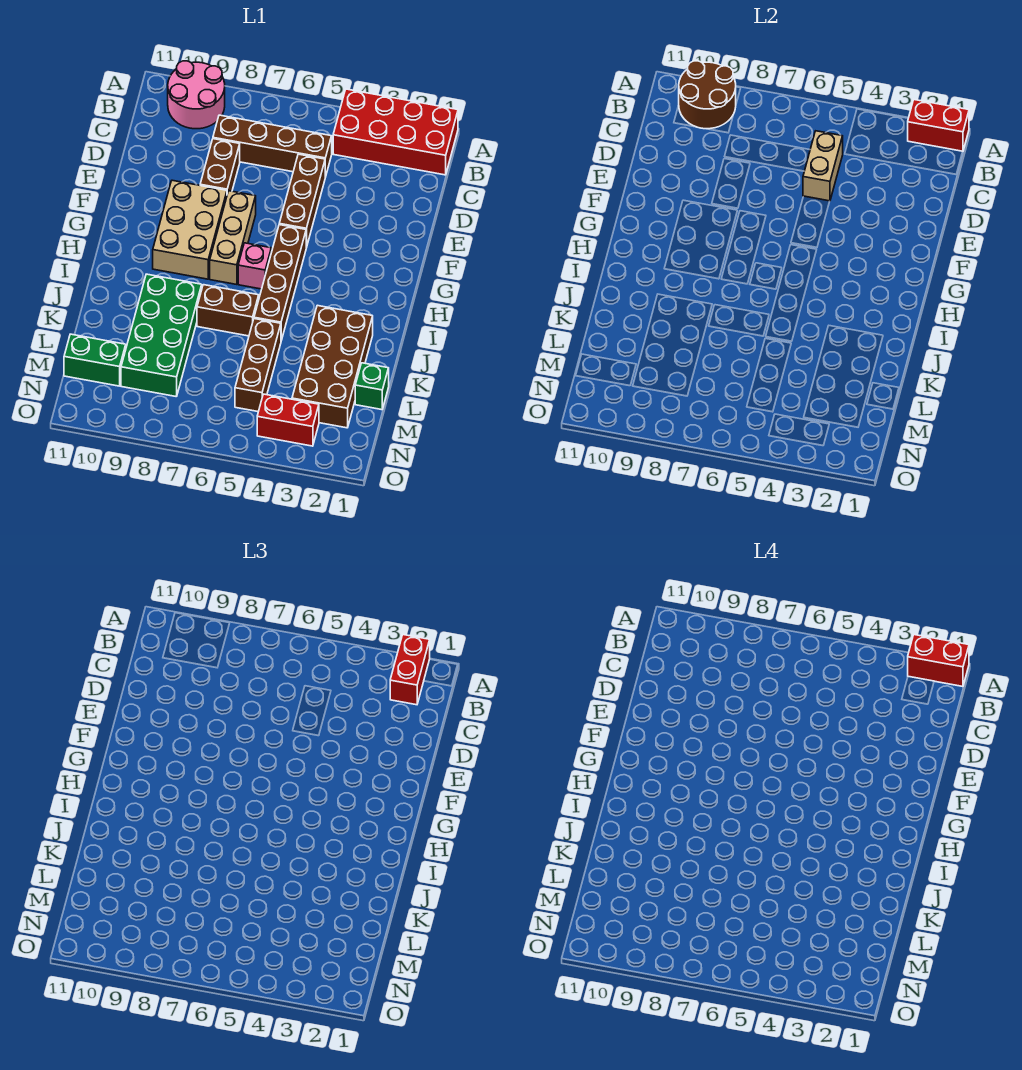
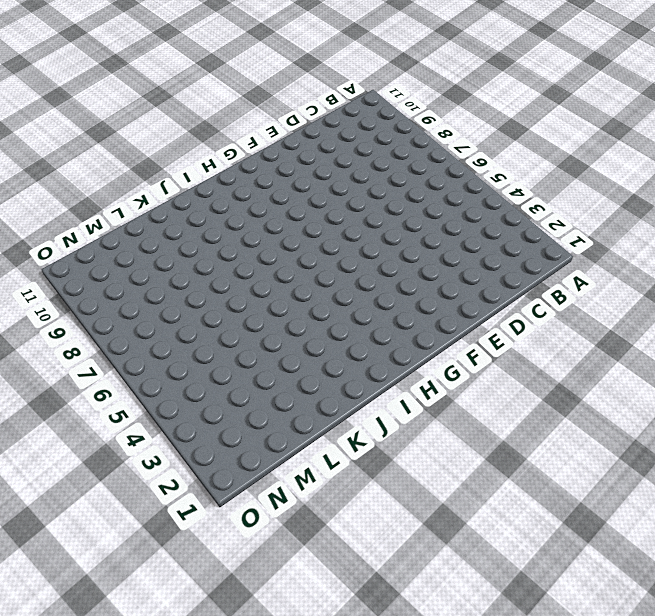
none -> red 2x4 brick [333,89,458,175]
none -> pink 2x2 round brick [168,61,225,129]
none -> brown 1x4 brick [213,115,332,177]

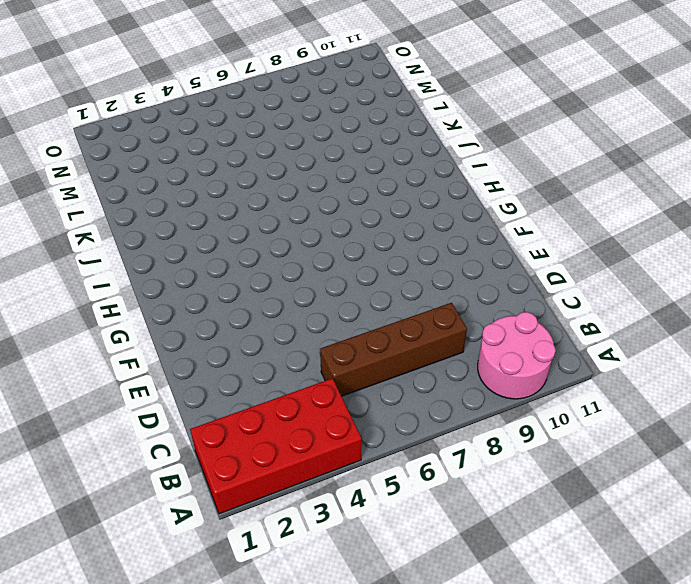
none -> brown 1x3 brick [279,154,325,248]
none -> brown 1x2 brick [200,139,240,194]
none -> tan 1x3 brick [210,191,256,285]

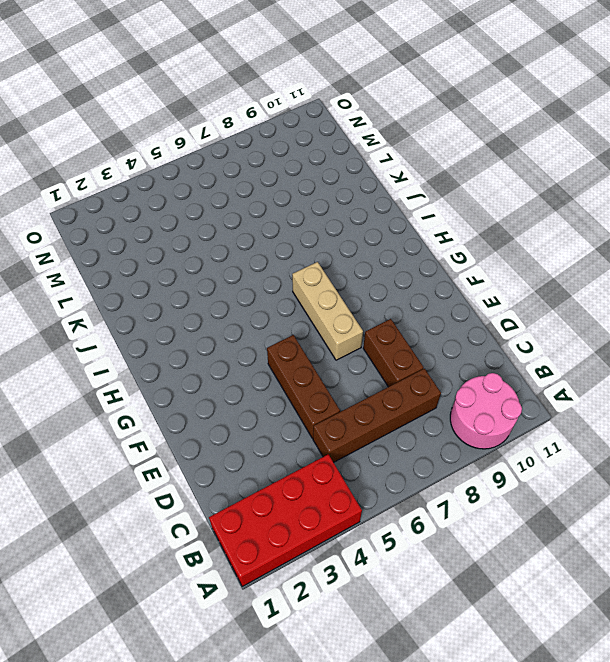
none -> tan 2x3 brick [153,180,227,279]
none -> brown 1x4 brick [254,225,306,340]
none -> pink 1x1 brick [238,243,271,289]

